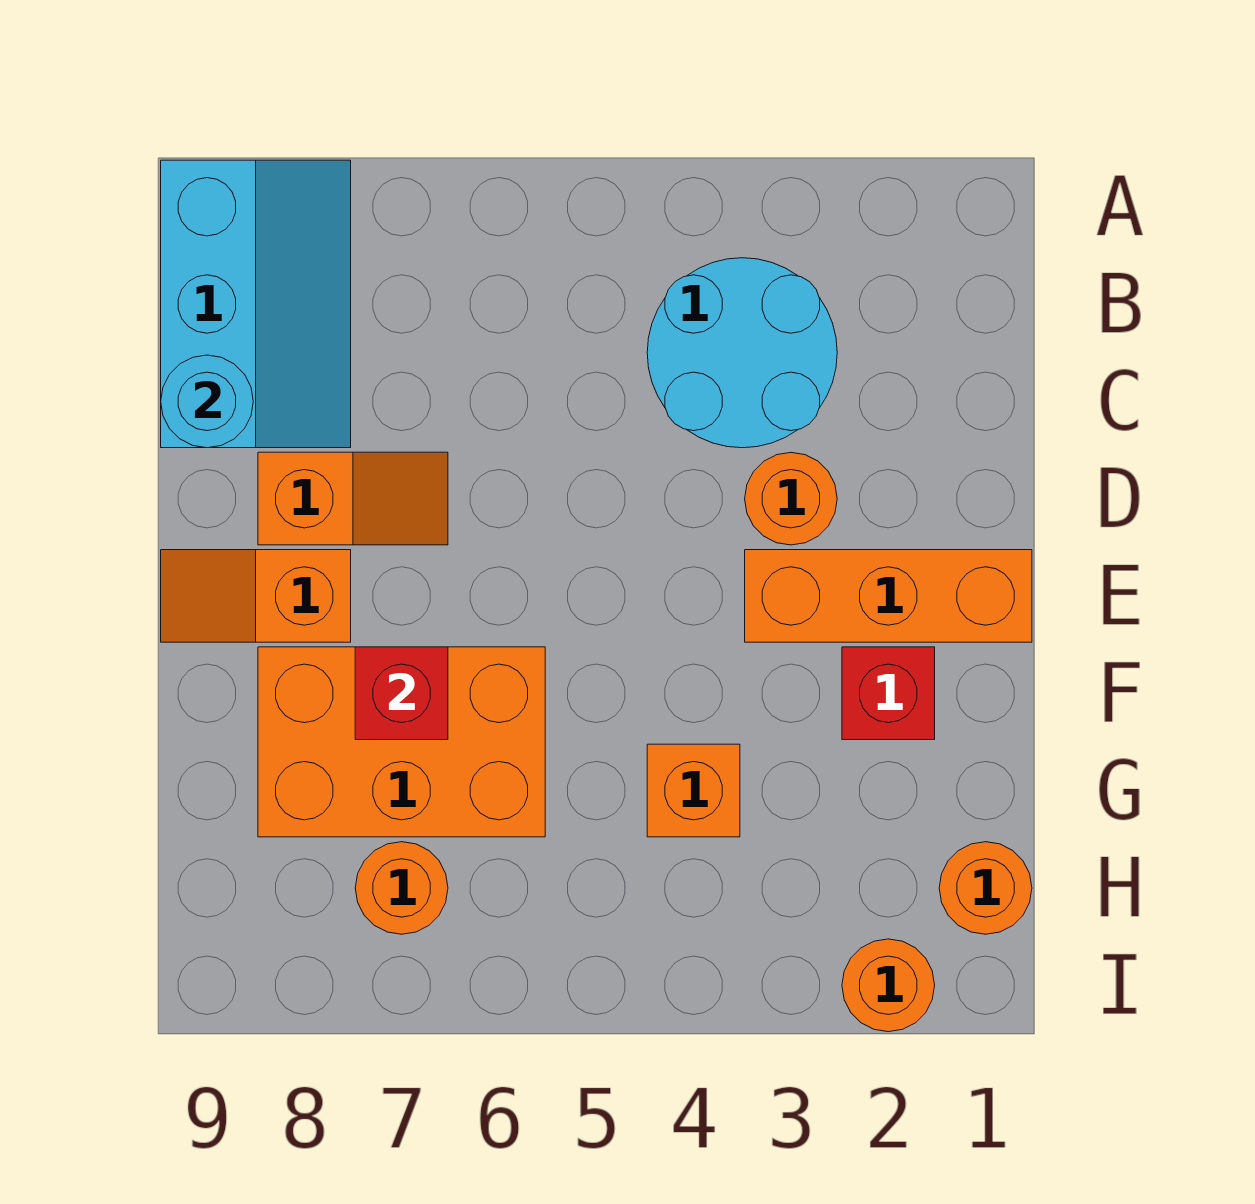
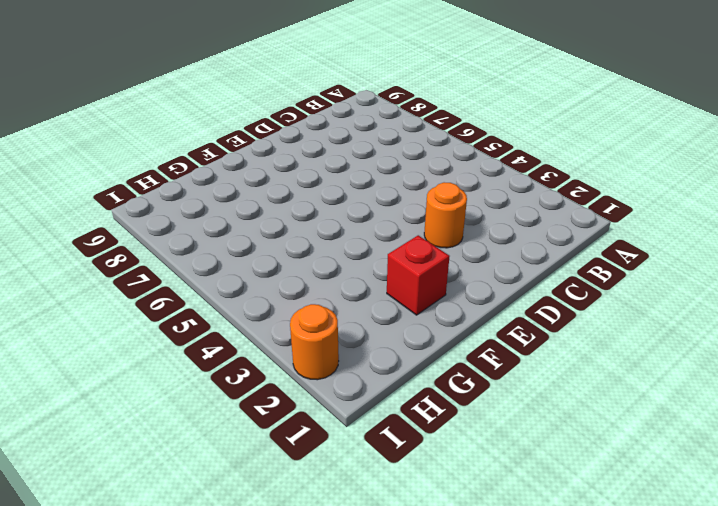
none -> cyan 2x3 slope [161,160,351,448]
none -> cyan 2x2 round brick [647,258,837,448]
none -> orange 1x2 slope [258,452,448,545]

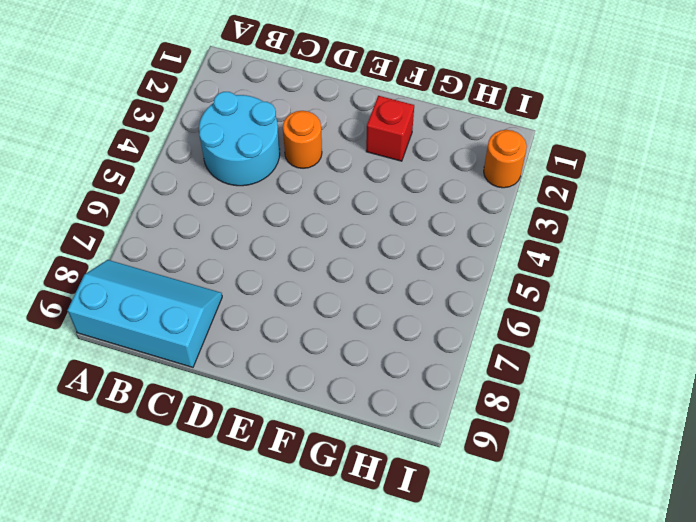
none -> orange 1x2 slope [258,452,448,545]
none -> orange 1x3 brick [745,550,1032,642]
none -> orange 1x2 slope [161,550,351,642]

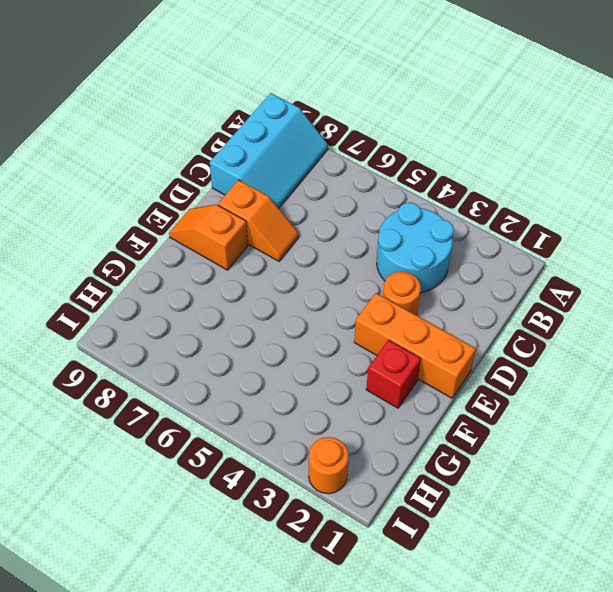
none -> orange 2x3 brick [258,647,545,837]
none -> orange 1x1 brick [647,744,740,837]
none -> orange 1x1 round brick [939,842,1032,934]

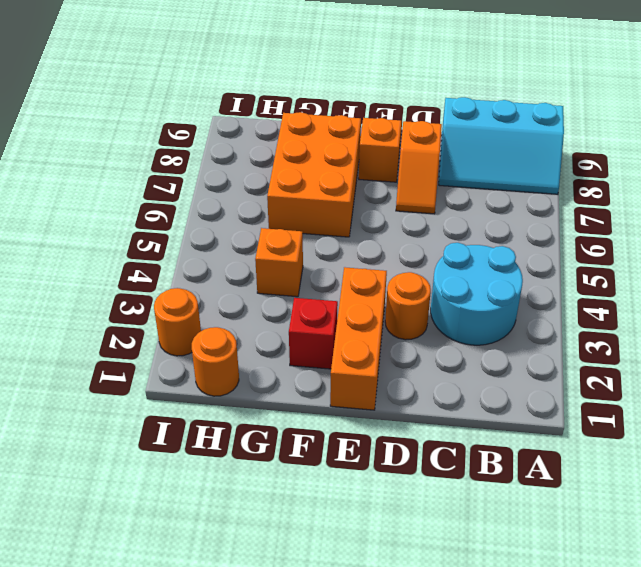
none -> orange 1x1 round brick [355,842,448,934]
none -> cyan 1x1 round brick [161,355,253,448]
none -> red 1x1 brick [355,647,448,740]

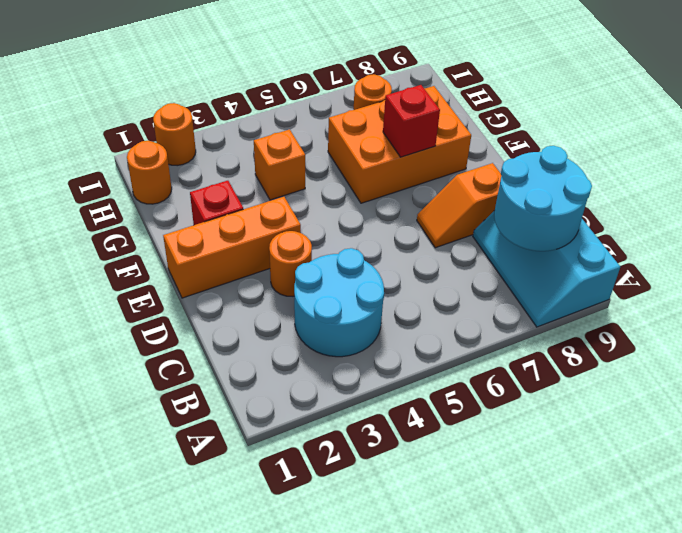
cyan 2x2 round brick [494,146,592,251] -> cyan 1x1 round brick [161,355,253,448]
none -> orange 1x2 slope [161,550,351,642]

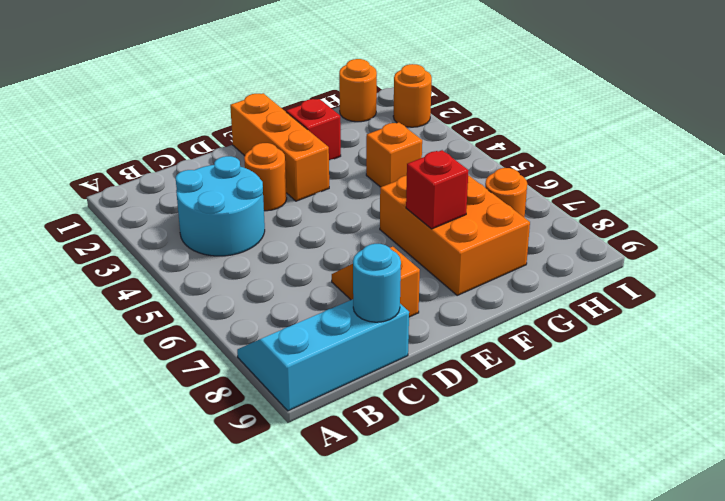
none -> orange 1x2 slope [161,550,351,642]

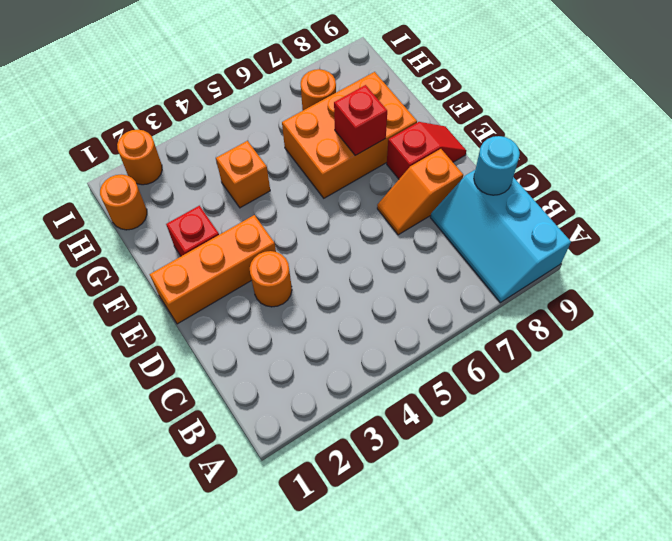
red 1x2 slope [387,122,467,179] -> orange 1x2 slope [161,550,351,642]
none -> cyan 2x2 round brick [647,258,837,448]

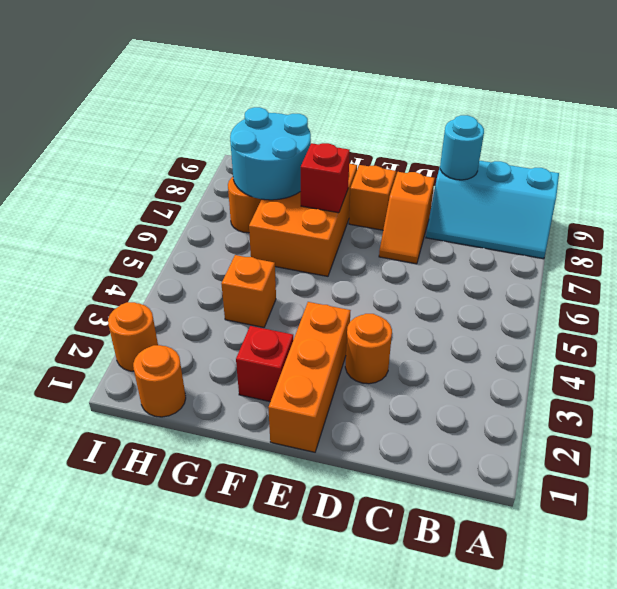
cyan 2x2 round brick [230,107,311,200] -> cyan 2x2 round brick moved to [647,258,837,448]

